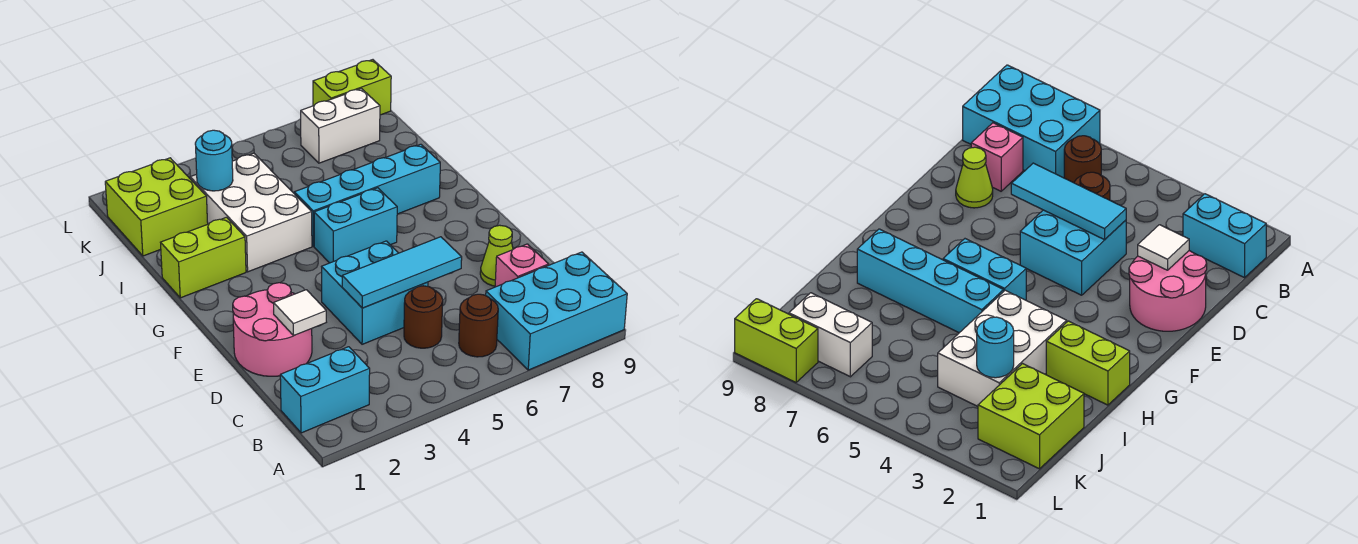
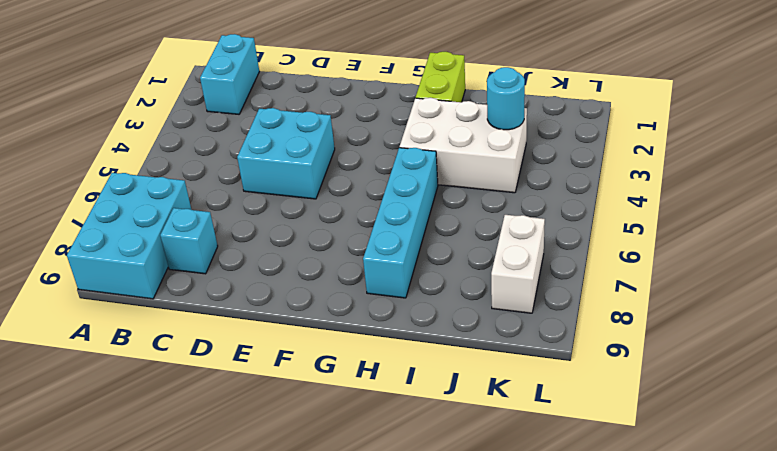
cyan 1x1 brick [160,208,218,274] -> pink 1x1 brick [495,244,549,287]
none -> brown 1x1 round brick [459,294,498,357]
none -> brown 1x1 round brick [404,286,443,348]
none -> pink 2x2 round brick [233,283,312,376]

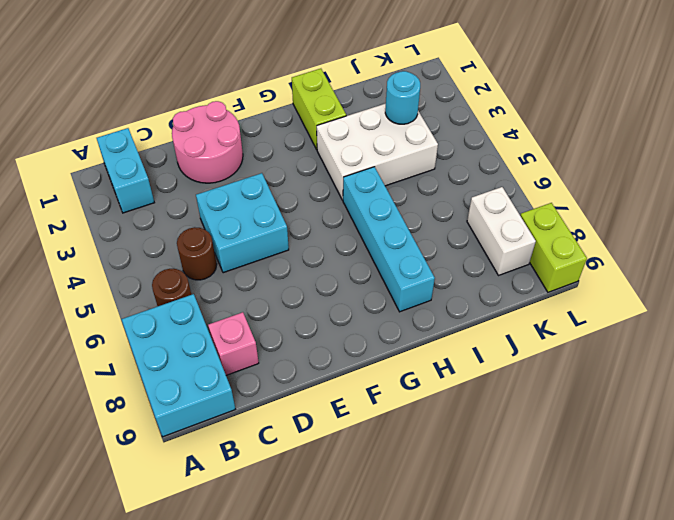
none -> lime 1x1 cone [480,225,513,286]
none -> cyan 1x2 brick [314,188,397,263]
none -> lime 2x2 brick [105,158,208,256]

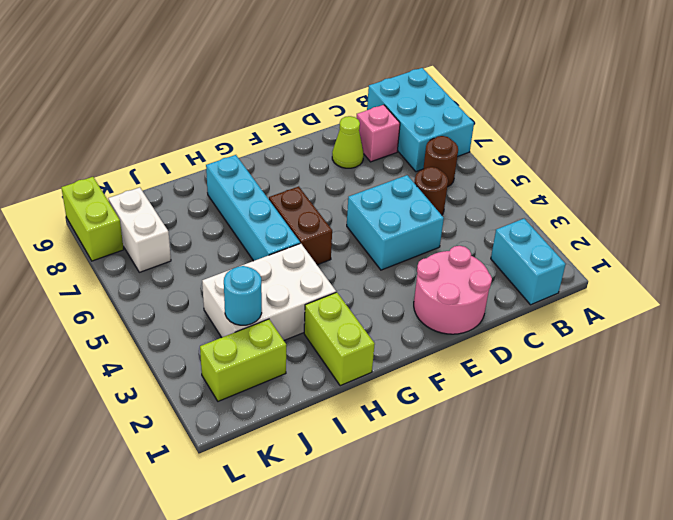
brown 1x2 brick [269,186,332,265] -> cyan 1x2 brick [314,188,397,263]
lime 1x2 brick [200,319,286,401] -> lime 2x2 brick [105,158,208,256]
none -> white 1x1 tile [274,290,326,335]
none -> cyan 1x3 tile [342,237,462,308]

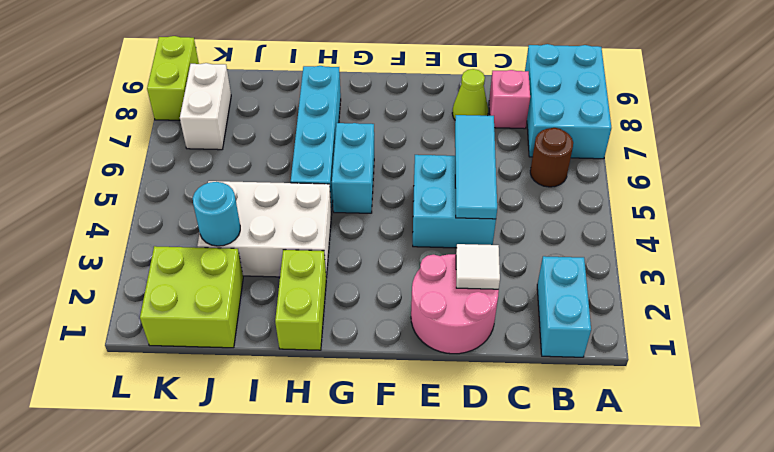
none -> brown 1x1 round brick [404,286,443,348]

